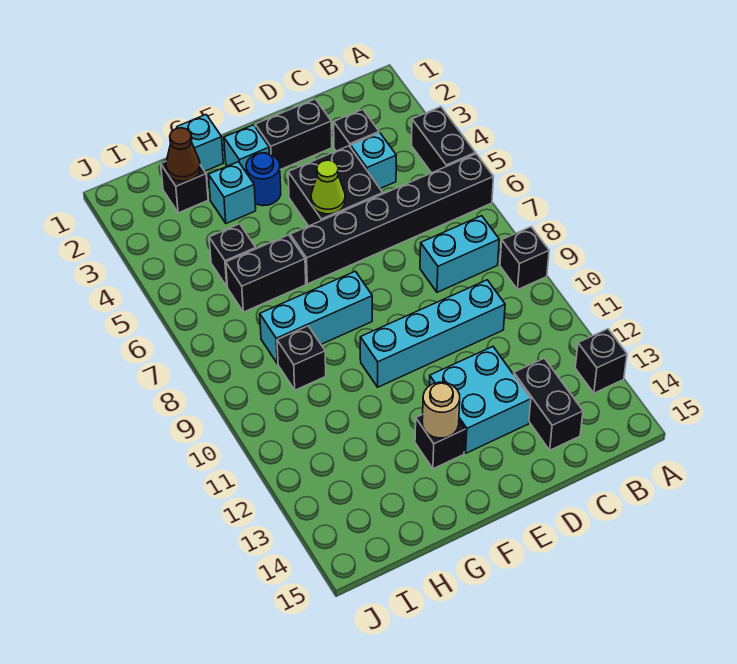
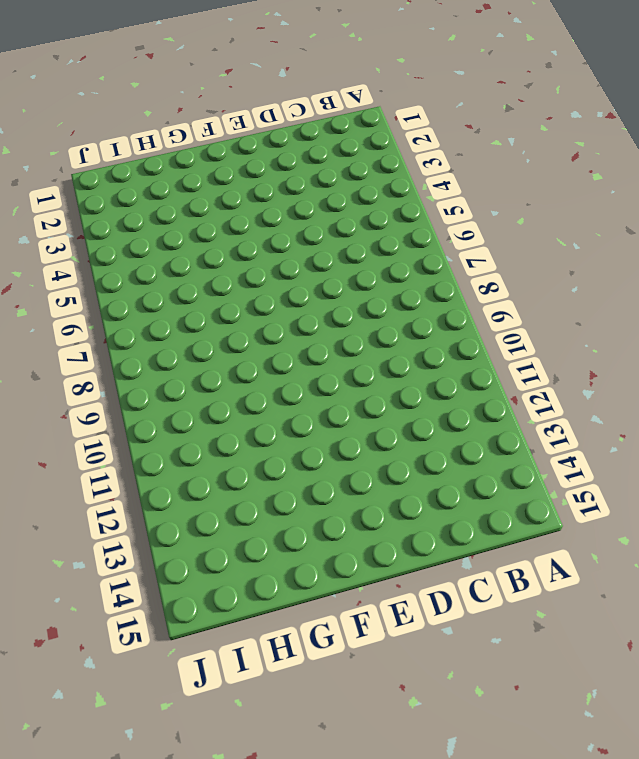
none -> black 1x2 brick [412,107,475,173]
none -> black 1x6 brick [290,154,494,284]
none -> black 1x1 brick [500,227,549,289]

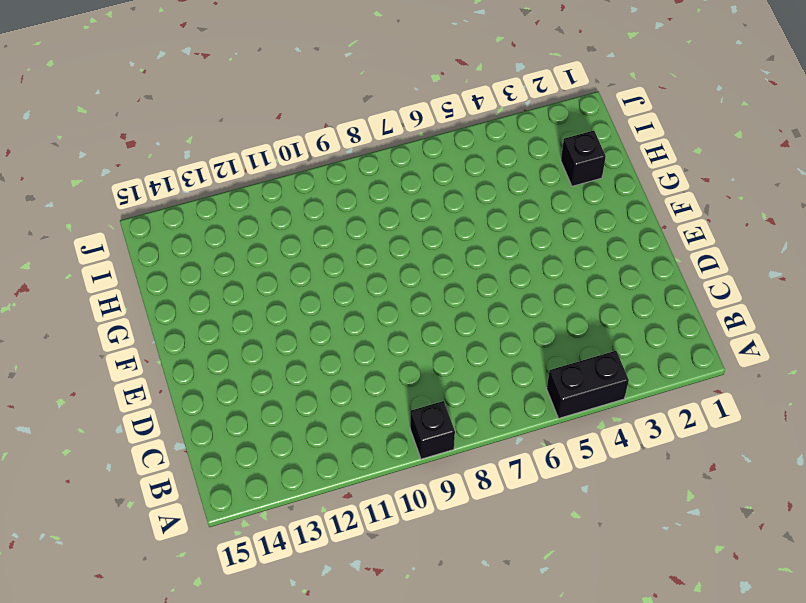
none -> black 1x6 brick [290,154,494,284]
none -> black 1x1 brick [575,329,627,393]
none -> cyan 1x2 brick [420,216,499,292]

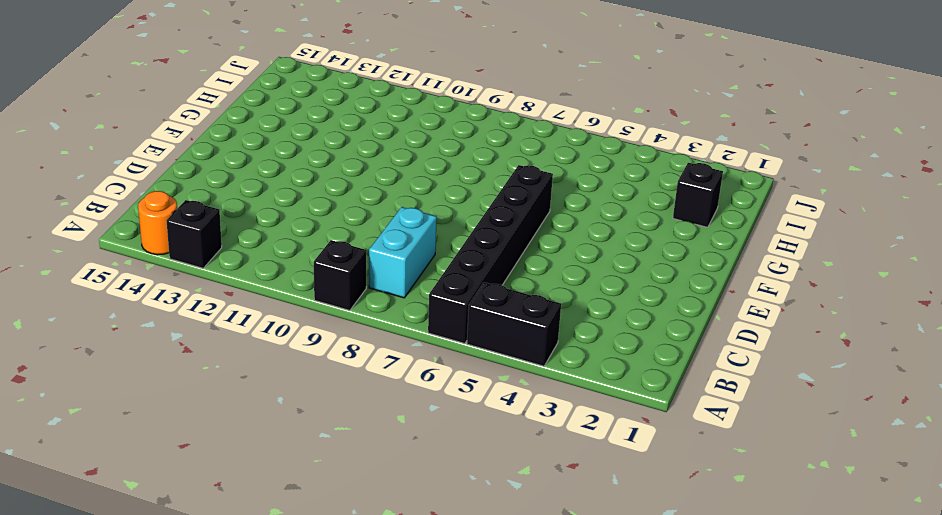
orange 1x1 round brick [138,191,177,255] -> none
none -> black 1x1 brick [334,109,379,151]
none -> cyan 1x1 brick [351,133,396,189]
none -> cyan 1x4 brick [360,280,505,387]

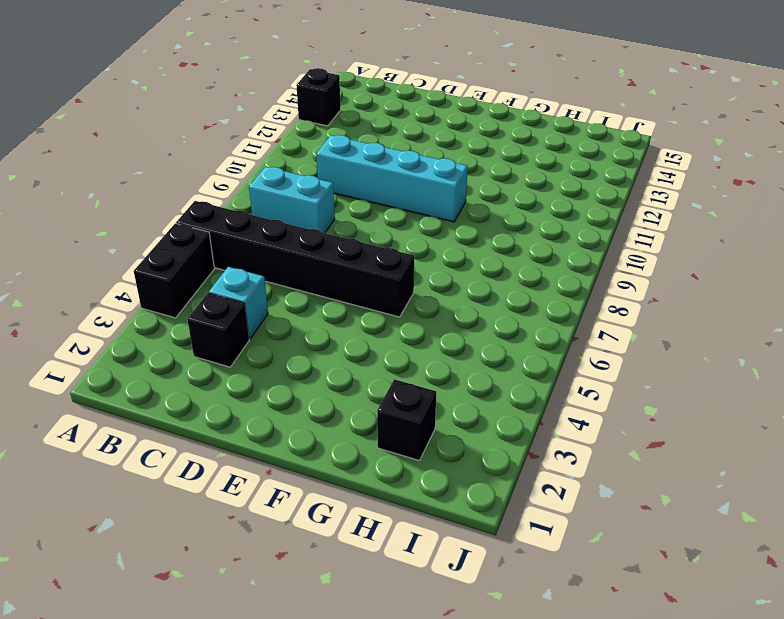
none -> black 1x1 brick [500,227,549,289]
none -> black 1x2 brick [514,358,583,450]
none -> black 1x2 brick [255,99,332,170]

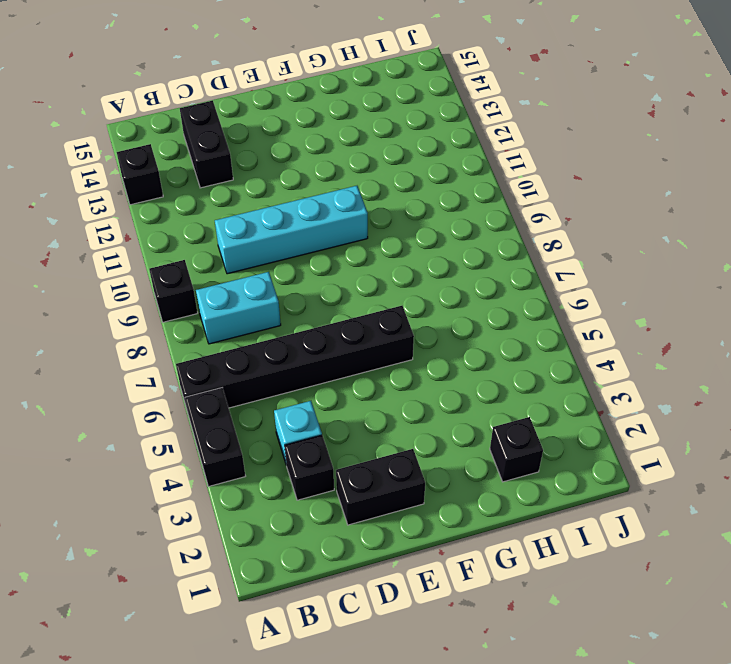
none -> black 2x2 brick [288,146,383,226]
none -> cyan 2x2 brick [430,347,531,453]
none -> cyan 1x1 brick [224,125,270,172]

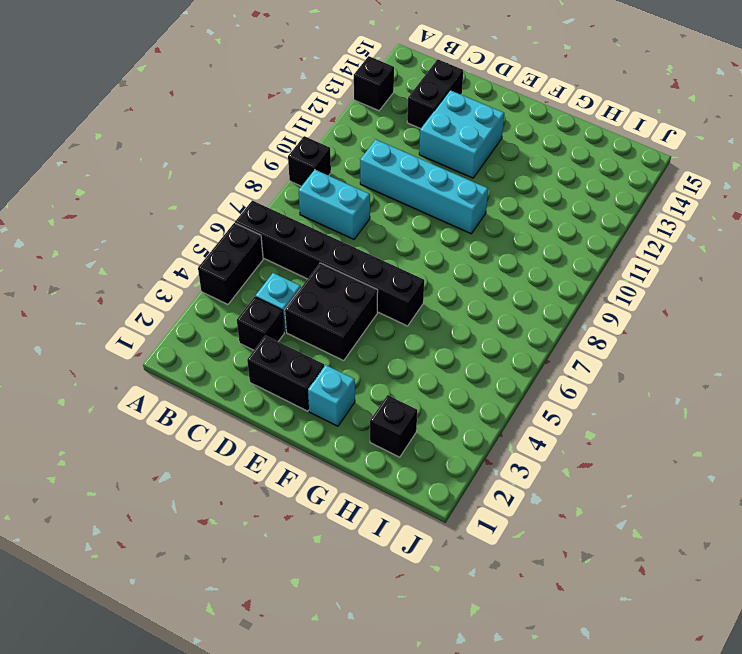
none -> blue 1x1 round brick [246,153,281,206]
none -> cyan 1x3 brick [260,271,372,364]
none -> black 1x1 brick [415,414,465,469]

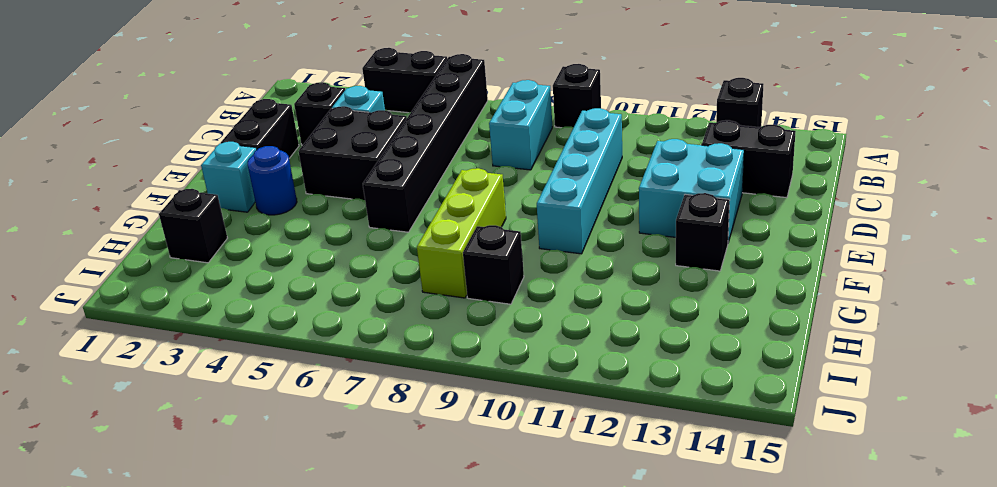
lime 1x3 brick [417,168,506,298] -> cyan 1x3 brick [260,271,372,364]
none -> cyan 1x1 brick [177,115,223,171]
none -> cyan 1x1 brick [209,162,256,224]
none -> black 1x2 brick [226,235,306,312]

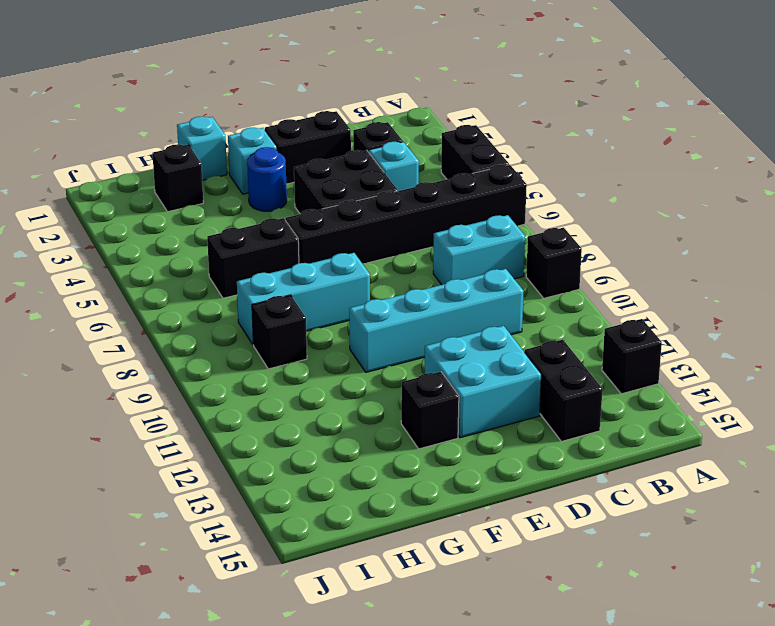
none -> cyan 1x1 brick [209,162,256,224]
none -> black 1x1 brick [209,224,256,286]
none -> lime 1x1 cone [311,160,345,214]

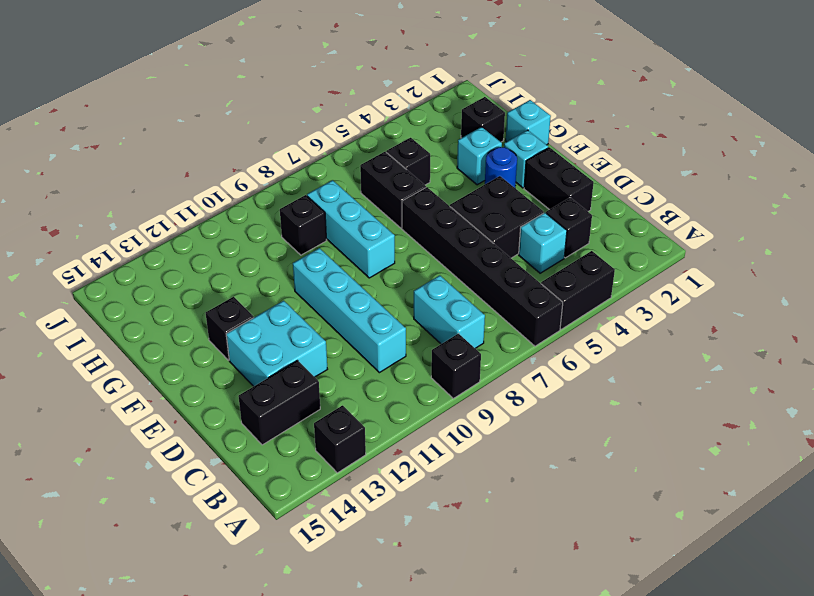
none -> lime 1x1 cone [311,160,345,214]
none -> tan 1x1 round brick [422,382,460,438]
none -> brown 1x1 cone [166,128,200,181]

